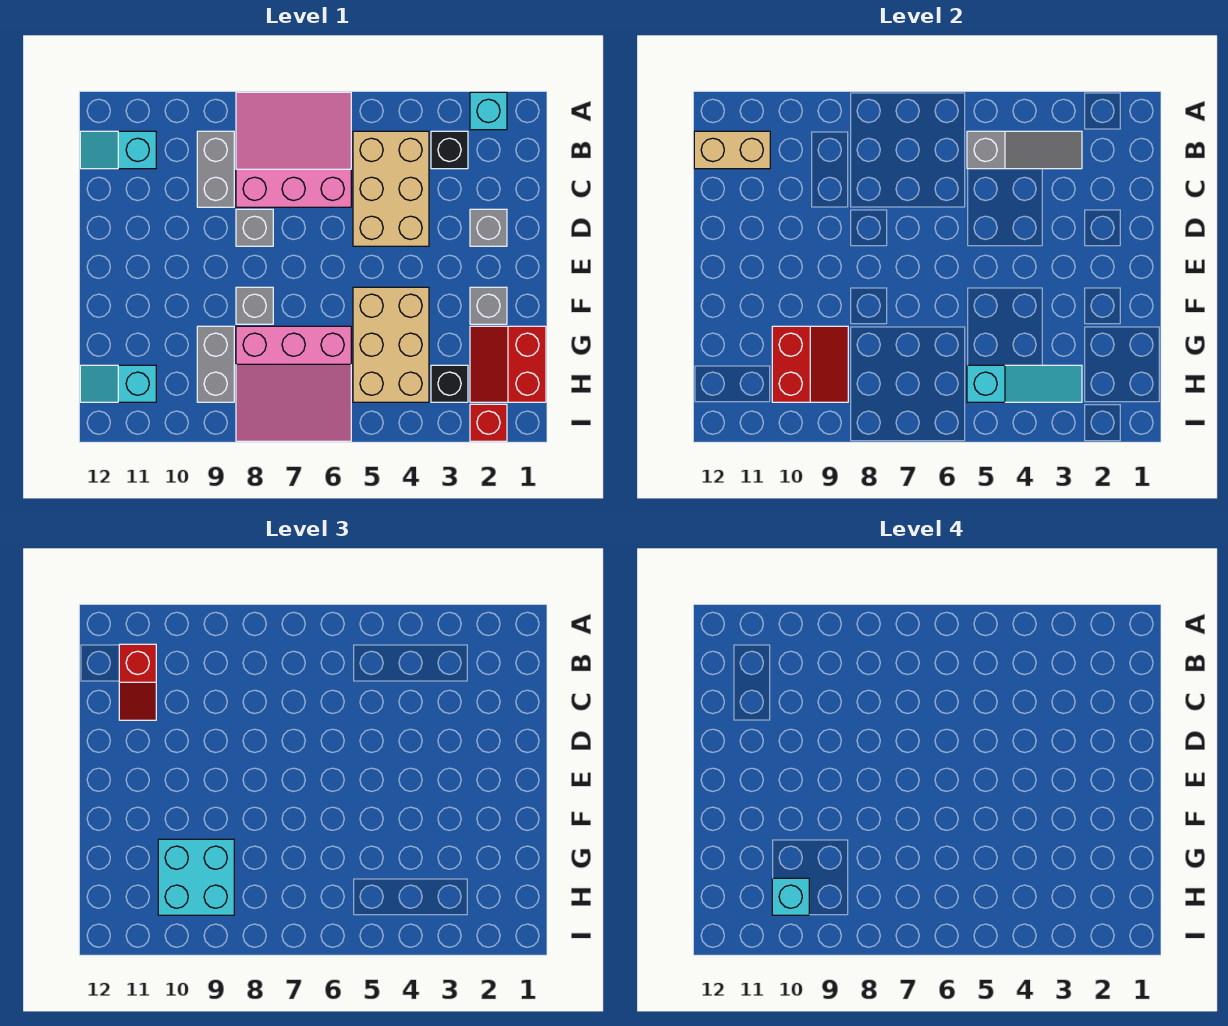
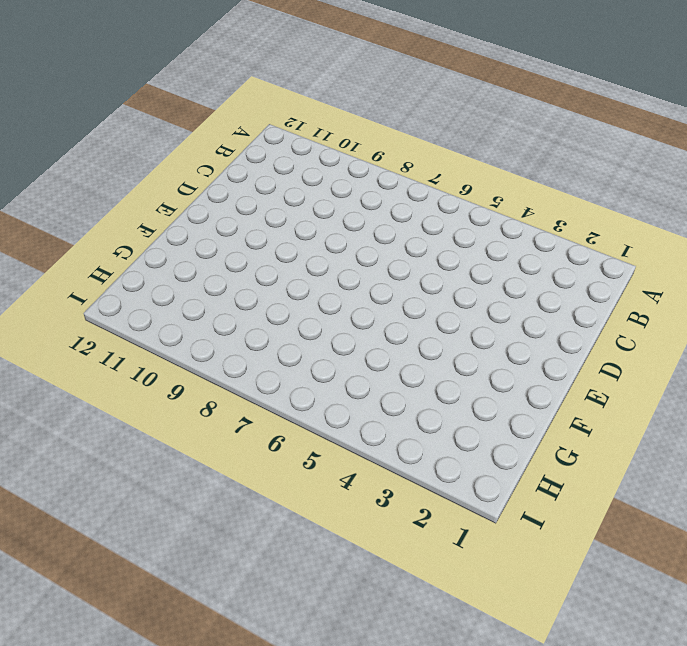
none -> cyan 1x1 brick [470,92,507,130]
none -> pink 3x3 slope [236,92,351,207]
none -> black 1x1 brick [431,131,468,169]

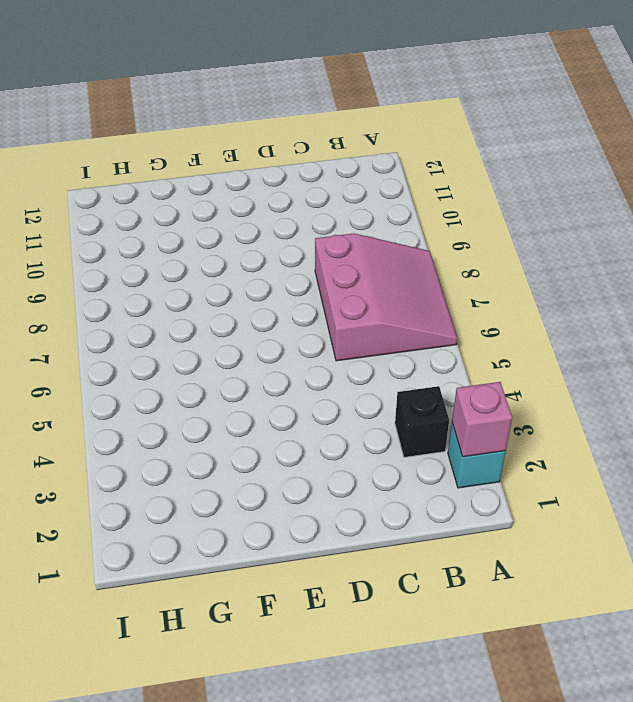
pink 1x1 brick [452,382,512,457] -> none
none -> tan 2x3 brick [353,131,429,246]
none -> grey 1x2 brick [197,131,234,207]
none -> cyan 1x2 slope [80,131,156,169]

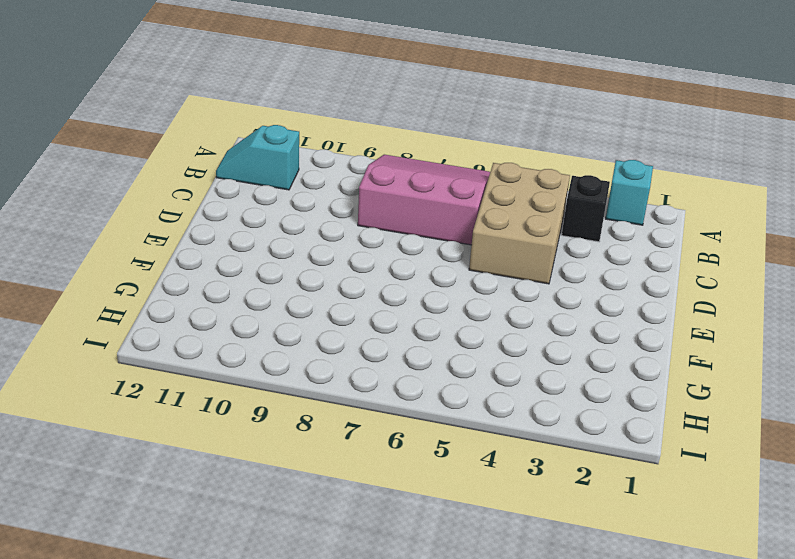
none -> grey 1x2 brick [197,131,234,207]
none -> grey 1x1 brick [470,209,507,246]
none -> grey 1x1 brick [236,209,273,246]

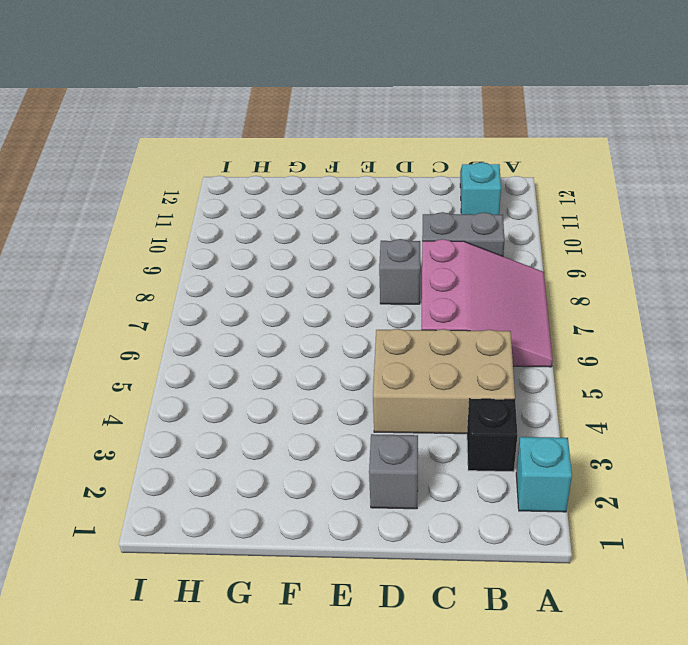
none -> grey 1x1 brick [470,287,507,324]
none -> tan 2x3 brick [353,287,429,402]
none -> grey 1x1 brick [236,287,273,324]

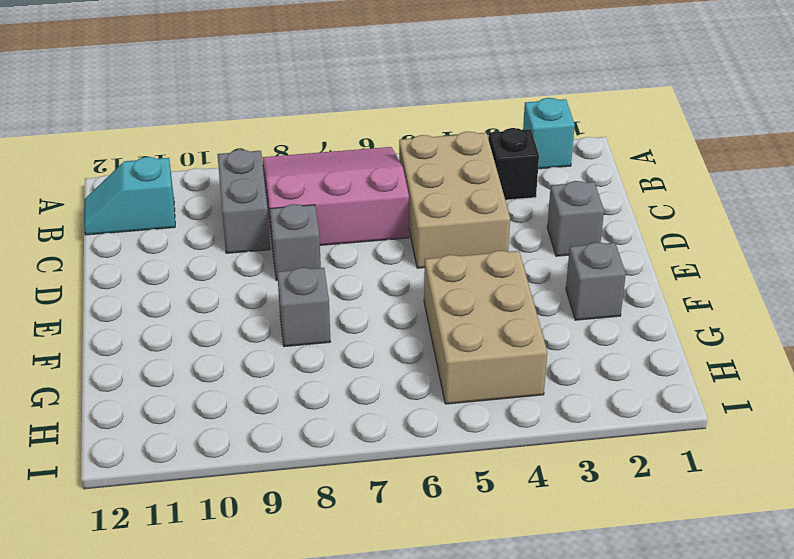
none -> red 2x2 slope [470,326,546,402]
none -> pink 3x3 slope [236,326,351,441]
none -> grey 1x2 brick [197,326,234,402]

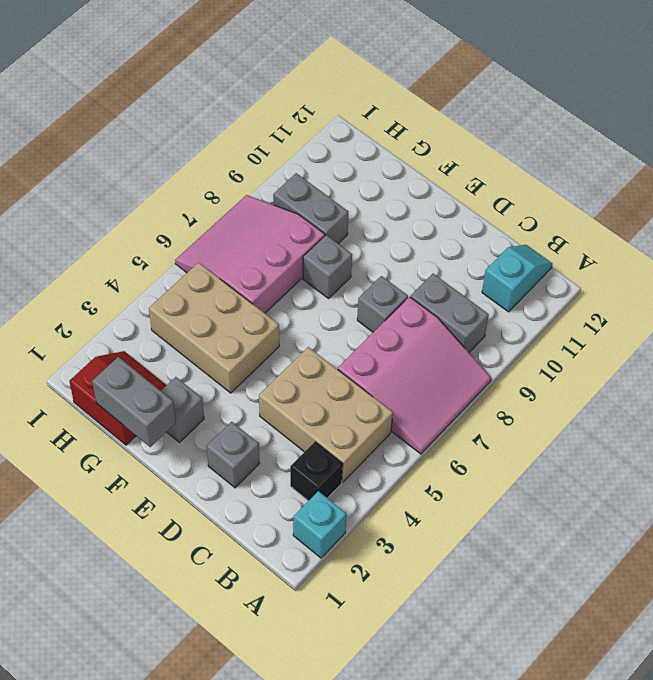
grey 1x2 brick [92,357,176,447] -> none
none -> black 1x1 brick [431,365,468,402]
none -> cyan 1x2 slope [80,365,156,402]
none -> red 1x1 brick [470,404,507,441]

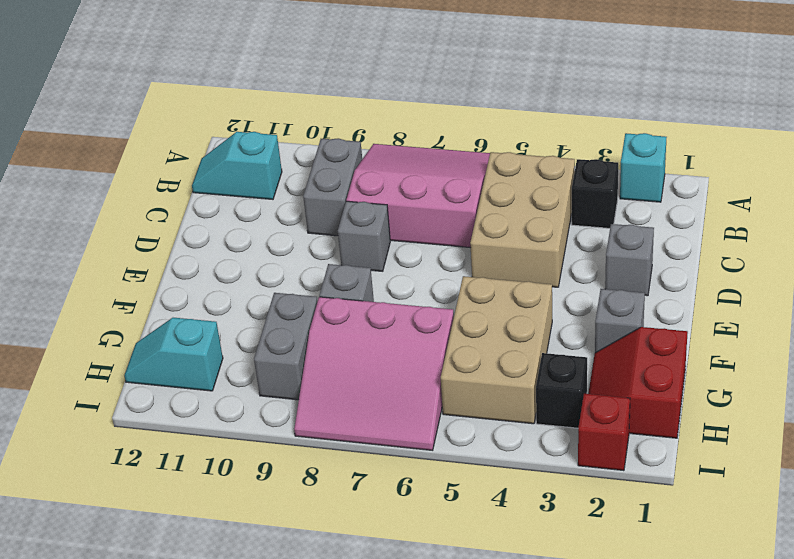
none -> grey 1x3 slope [967,131,1082,169]
none -> tan 1x2 brick [694,131,770,169]
none -> red 2x2 slope [772,326,848,402]

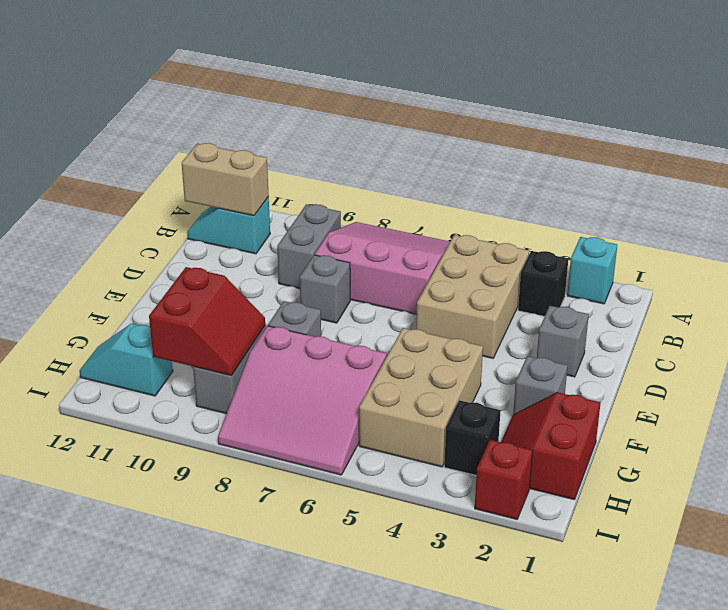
none -> grey 1x3 slope [967,131,1082,169]
none -> cyan 1x3 slope [967,365,1082,402]
none -> red 1x2 slope [119,644,156,720]

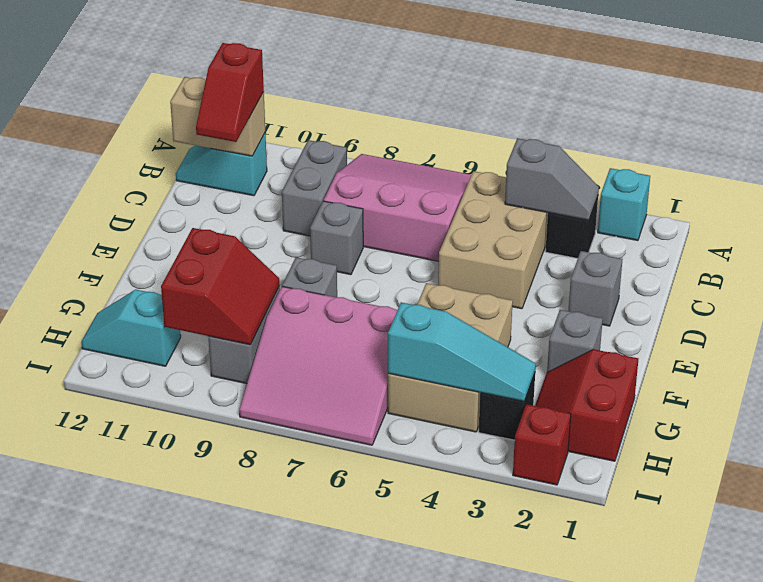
grey 1x2 slope [505,138,599,220] -> grey 1x3 slope [967,131,1082,169]
none -> cyan 2x2 brick [158,839,234,915]
none -> cyan 1x1 brick [772,878,809,915]

